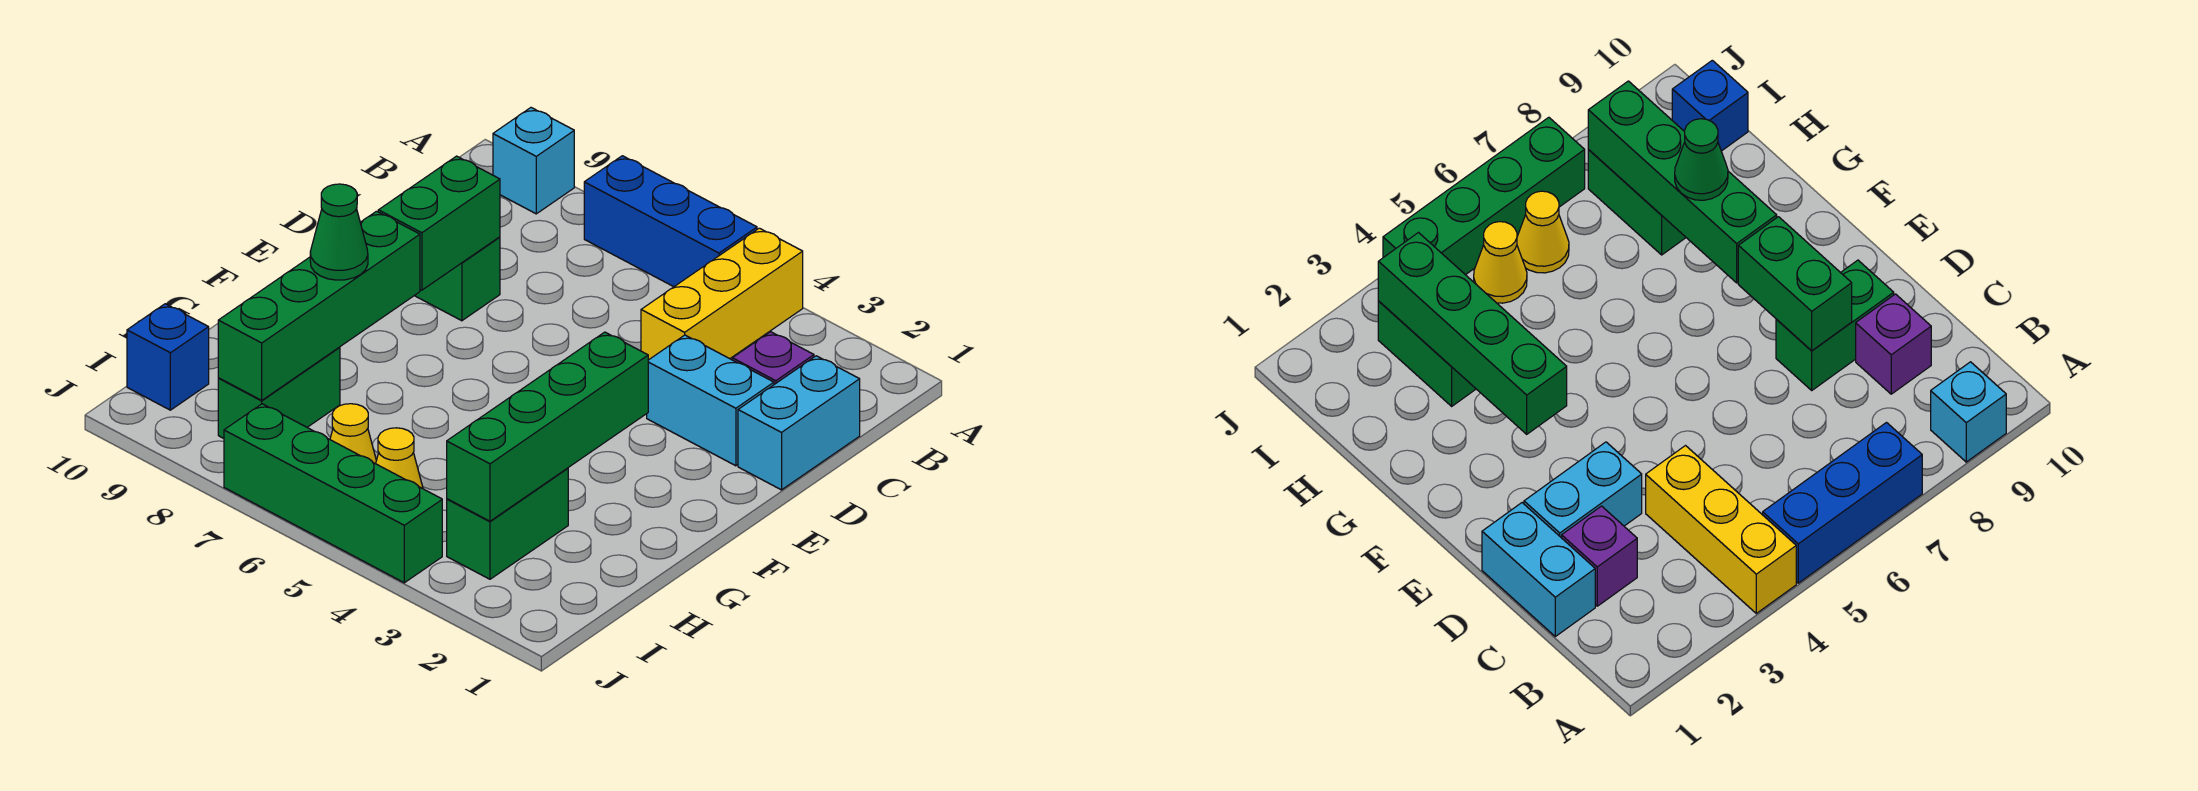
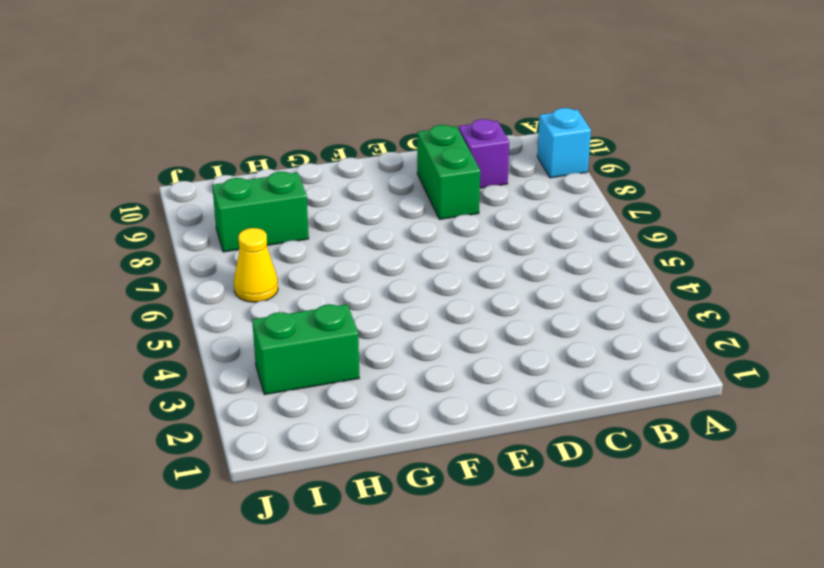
none -> yellow 1x3 brick [641,228,803,360]
none -> blue 1x3 brick [584,156,757,287]
none -> cyan 1x2 brick [738,356,860,490]

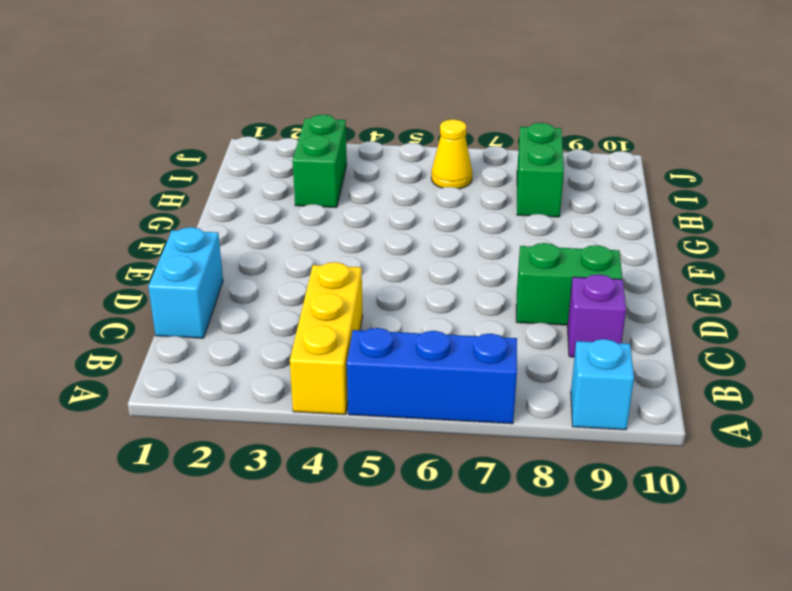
none -> purple 1x1 brick [732,332,814,384]
none -> cyan 1x2 brick [647,335,774,466]
none -> yellow 1x1 cone [376,428,423,489]

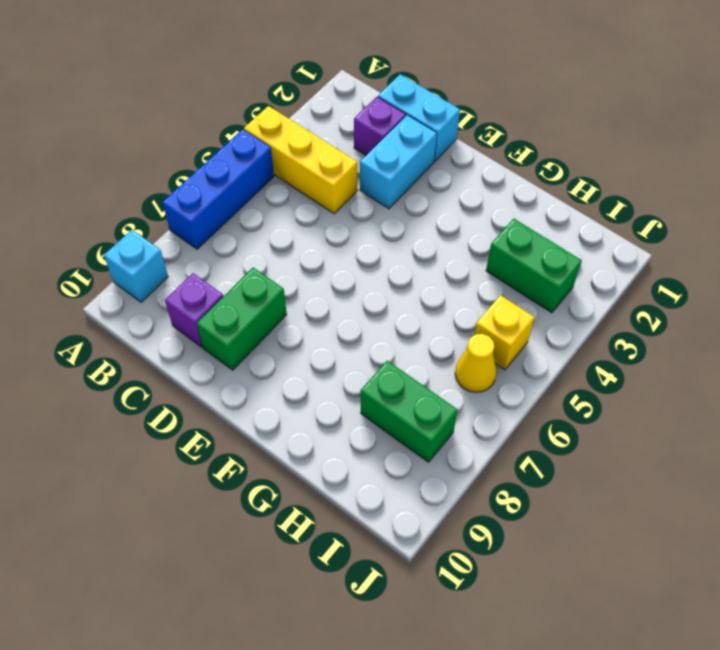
yellow 1x1 brick [474,295,534,370] -> yellow 1x1 cone [376,428,423,489]
none -> blue 1x1 brick [127,304,209,410]
none -> green 1x4 brick [224,404,442,583]
none -> green 1x2 brick [378,156,500,290]

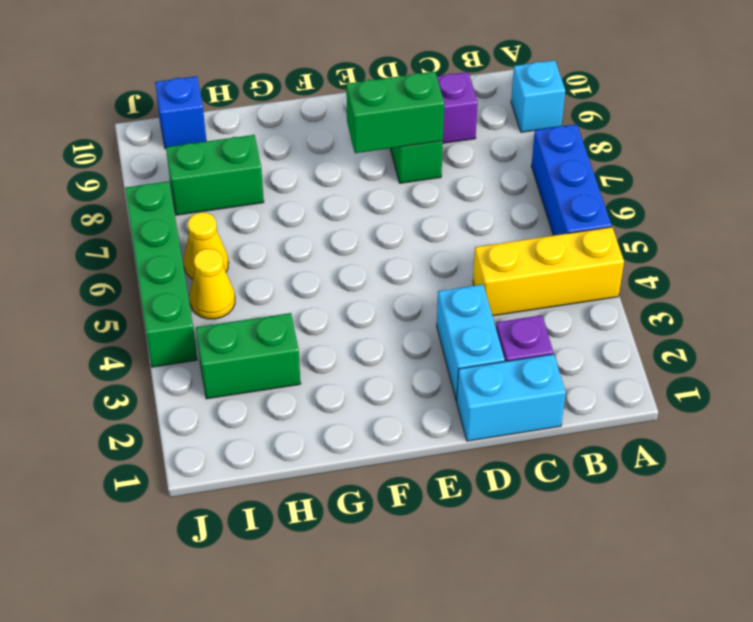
none -> green 1x4 brick [447,332,648,521]
none -> green 1x4 brick [218,211,420,400]
none -> green 1x1 cone [310,184,368,280]

